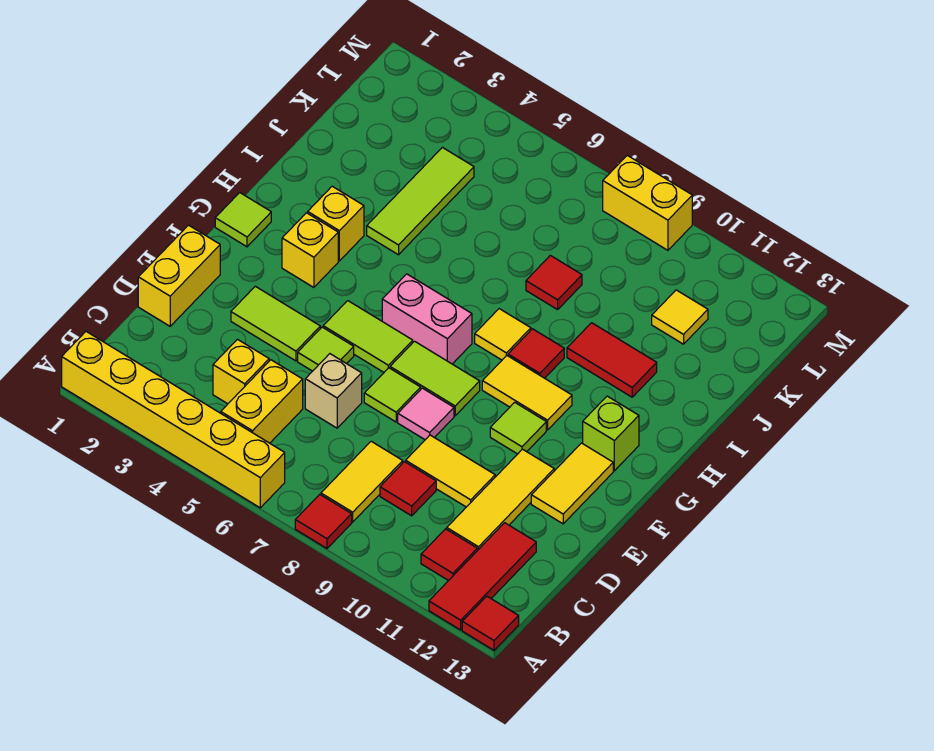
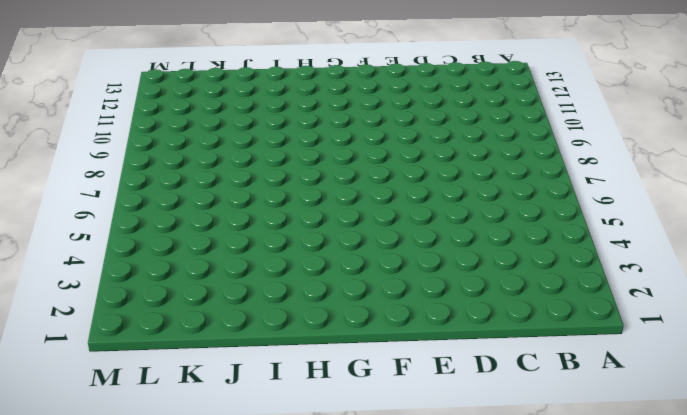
none -> yellow 1x6 brick [62,332,285,508]
none -> red 1x1 tile [295,494,352,548]
none -> red 1x3 tile [429,523,536,630]
none -> red 1x1 tile [462,596,519,650]

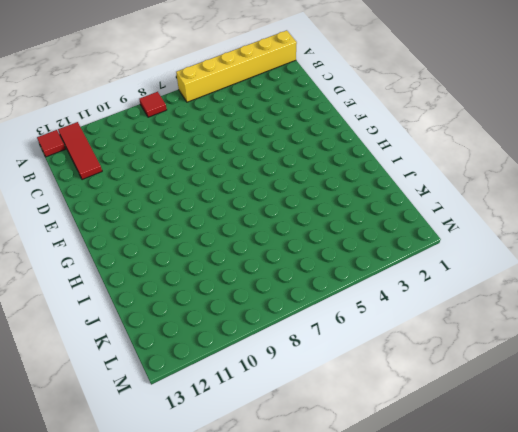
none -> yellow 1x2 brick [221,360,303,443]
none -> yellow 1x2 tile [321,441,403,522]
none -> red 1x1 tile [421,529,477,581]
none -> yellow 1x1 brick [213,339,269,404]

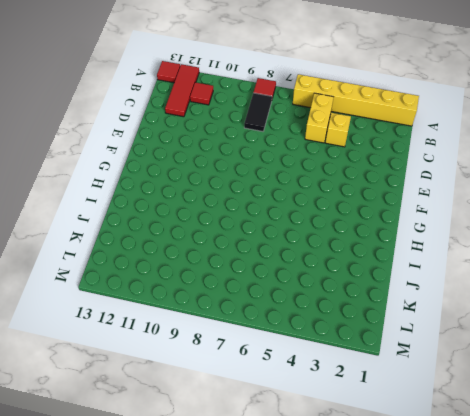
black 1x2 tile [244,93,272,131] -> yellow 1x2 tile [321,441,403,522]
none -> red 1x1 tile [380,462,436,516]
none -> yellow 1x3 tile [447,449,554,551]
none -> yellow 1x2 brick [138,225,220,326]
none -> tan 1x1 brick [305,354,362,428]

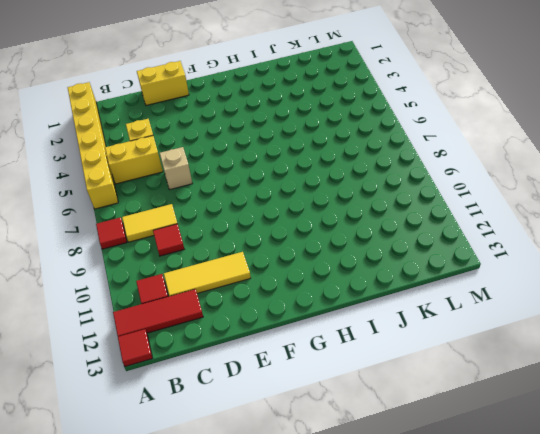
none -> yellow 1x2 tile [406,435,495,507]
none -> lime 1x2 tile [231,286,320,361]
none -> lime 1x1 tile [298,327,354,371]
none -> lime 1x1 tile [364,368,421,422]

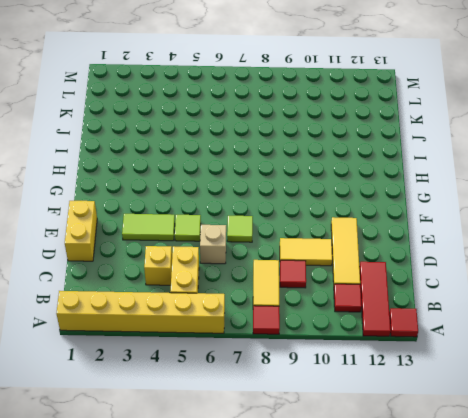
none -> pink 1x1 tile [398,388,454,440]
none -> yellow 1x2 tile [531,443,613,524]
none -> lime 1x2 tile [323,301,413,372]
none -> lime 1x2 tile [390,341,480,416]

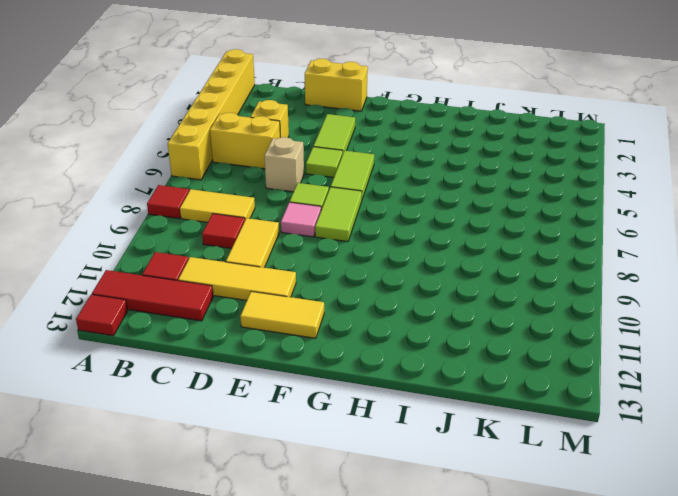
none -> lime 1x1 tile [490,402,546,454]
none -> lime 1x1 tile [215,193,271,247]
none -> yellow 1x1 brick [282,213,338,287]
none -> pink 1x2 brick [382,274,472,364]

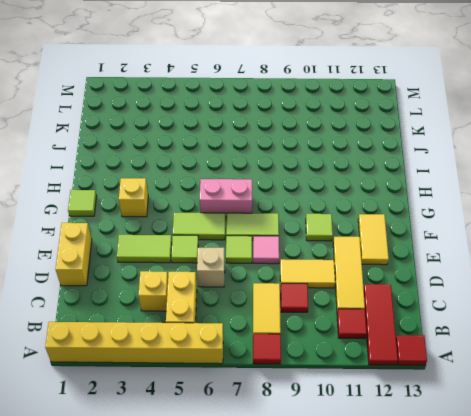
none -> yellow 1x2 tile [482,356,572,430]
none -> lime 1x1 brick [583,396,639,471]
none -> yellow 1x1 brick [308,186,364,261]
none -> yellow 1x1 tile [475,309,531,360]

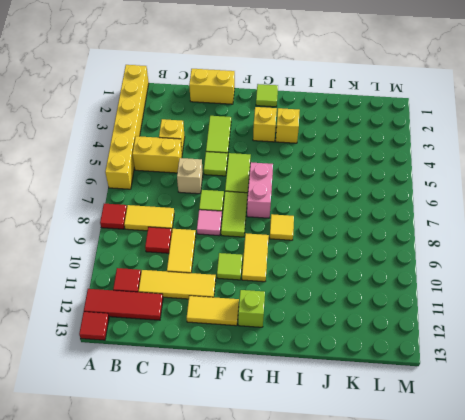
none -> red 1x1 tile [508,329,564,378]
none -> lime 1x3 tile [367,147,474,255]
none -> red 1x2 tile [567,323,657,397]
none -> red 1x1 tile [526,255,582,310]

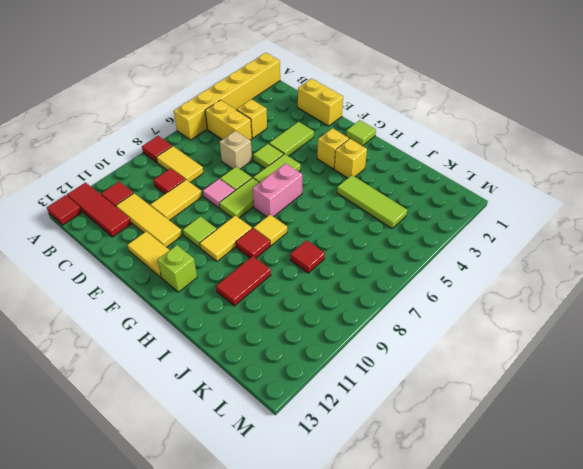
none -> yellow 1x1 tile [652,290,708,344]
none -> yellow 1x2 brick [603,155,692,250]

